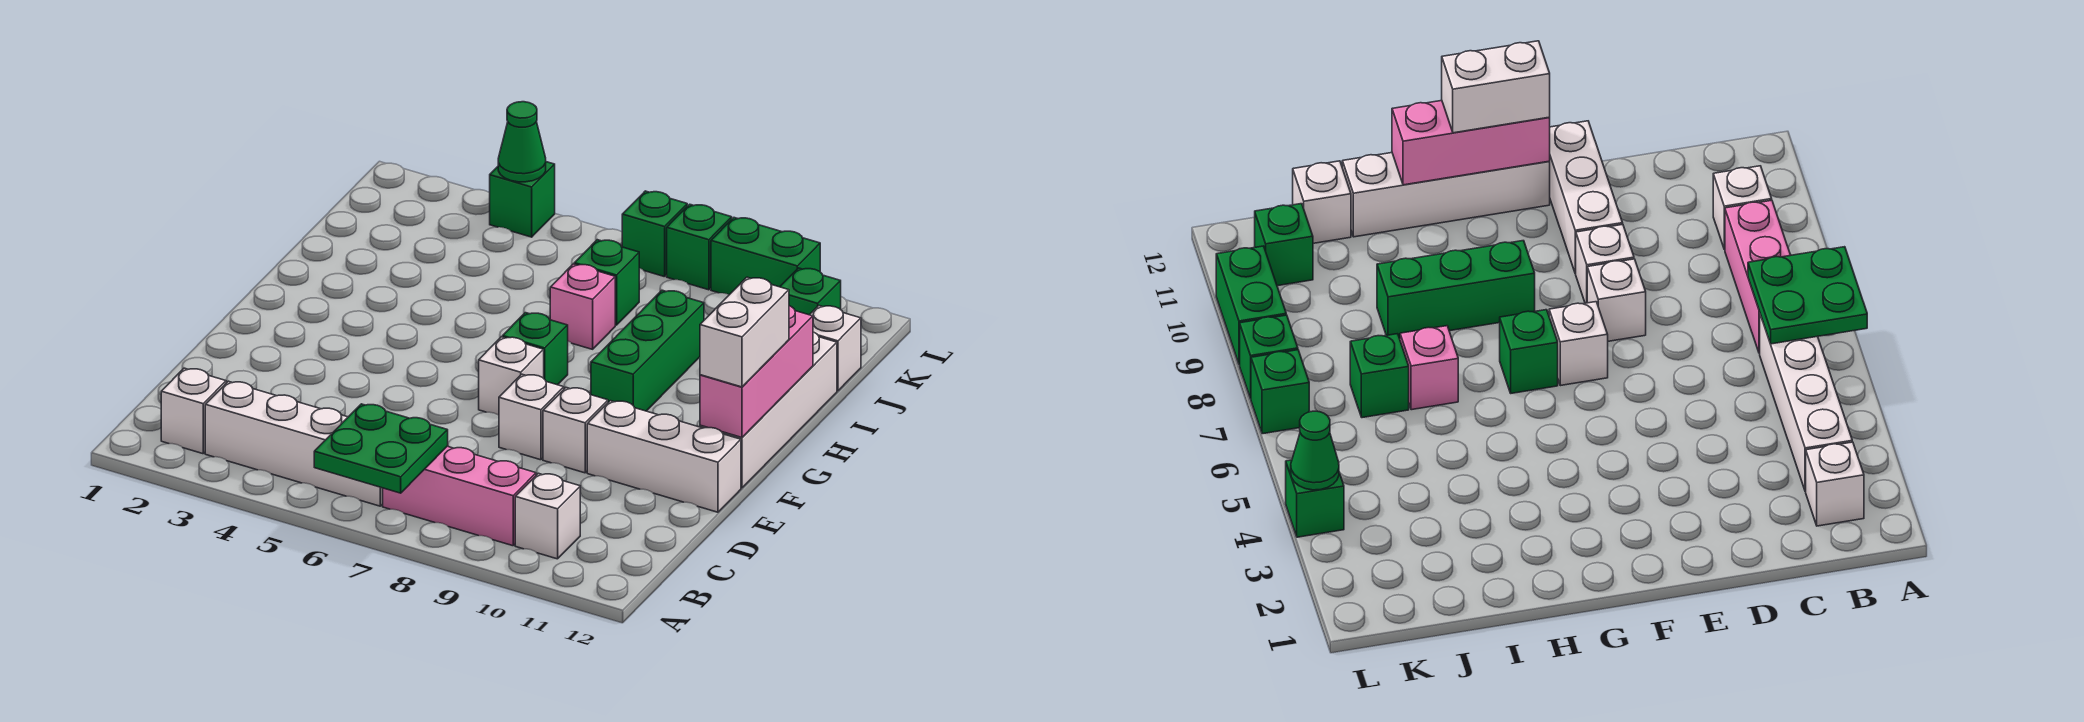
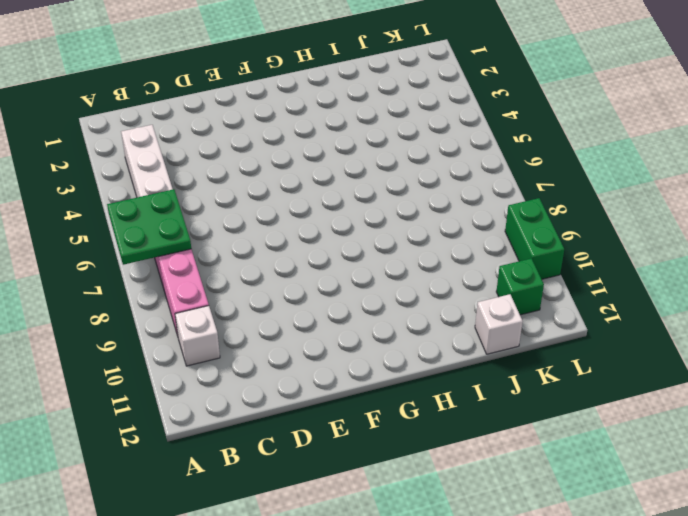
none -> white 1x1 brick [161,368,226,454]
none -> white 1x1 brick [499,374,564,460]
none -> white 1x1 brick [543,388,608,473]

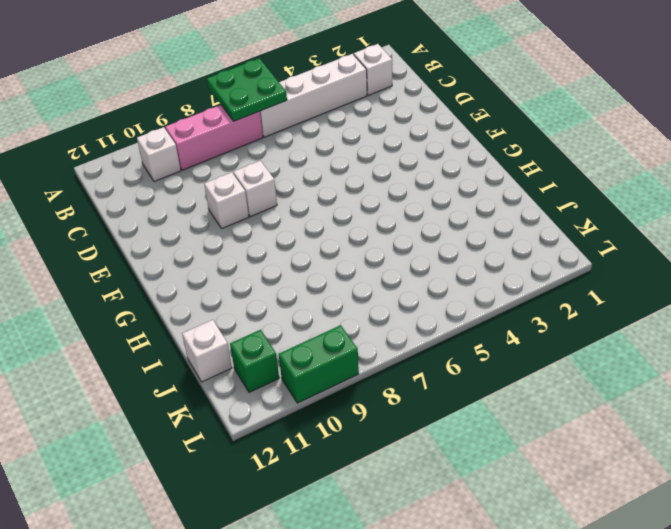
none -> white 1x3 brick [587,401,741,512]
none -> white 1x1 brick [479,337,544,415]
none -> white 1x4 brick [700,332,837,488]

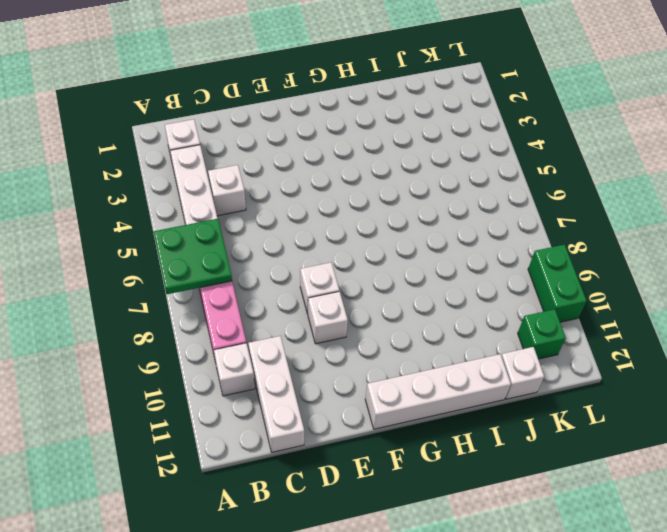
white 1x1 brick [208,165,246,216] -> white 1x1 brick moved to [479,337,544,415]
white 1x3 brick [248,336,304,452] -> white 1x3 brick moved to [587,401,741,512]
none -> green 1x1 brick [503,313,568,385]
none -> green 1x3 brick [591,290,704,411]
none -> pink 1x1 brick [550,264,615,349]

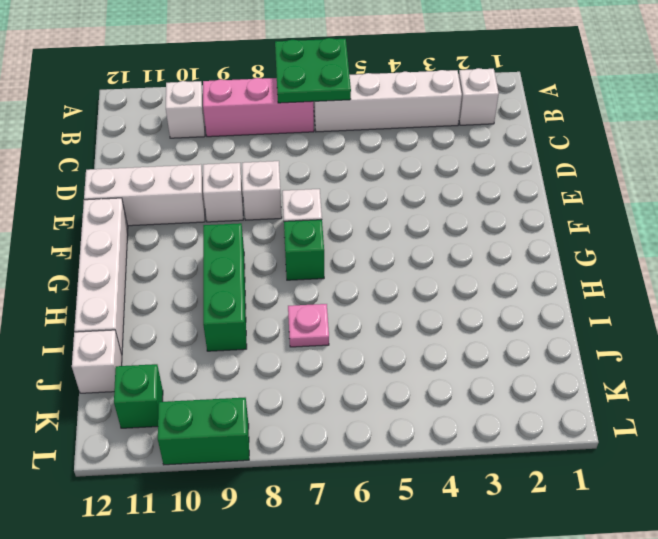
pink 1x1 plate [288,304,329,347] -> pink 1x1 brick [550,264,615,349]
none -> green 1x1 brick [574,240,639,325]
none -> green 1x1 brick [490,162,555,237]
none -> green 1x1 brick [622,191,687,277]

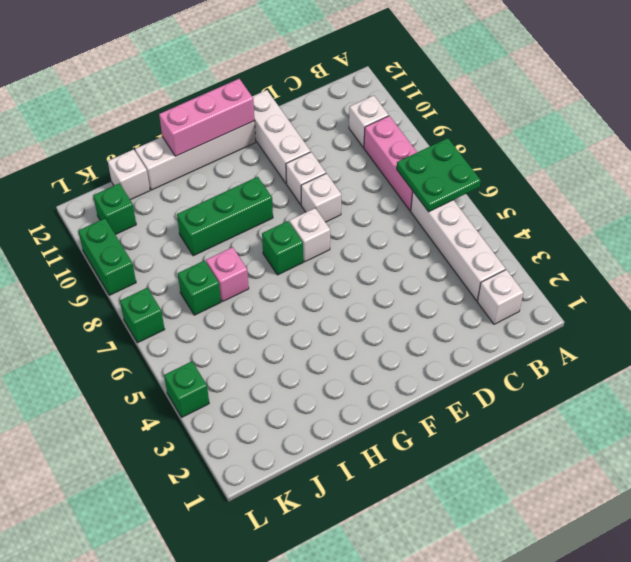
none -> green 1x1 brick [667,204,732,290]
none -> green 1x1 cone [498,102,546,182]
none -> white 1x2 brick [700,277,789,387]

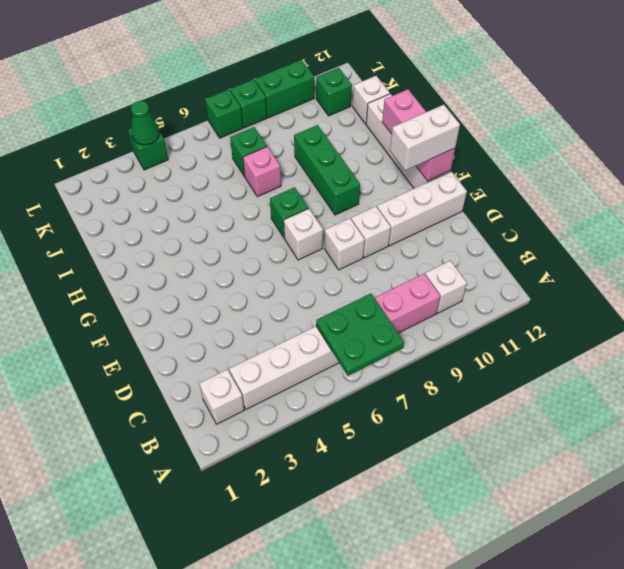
white 1x2 brick [390,105,460,171] -> white 1x2 brick turned to [700,277,789,387]

